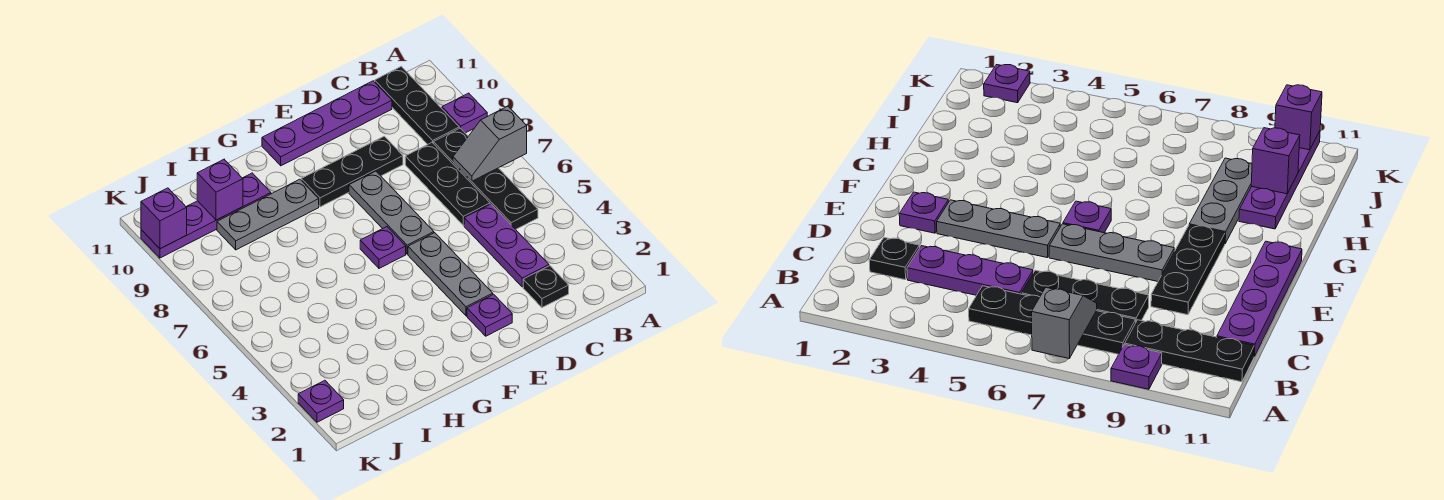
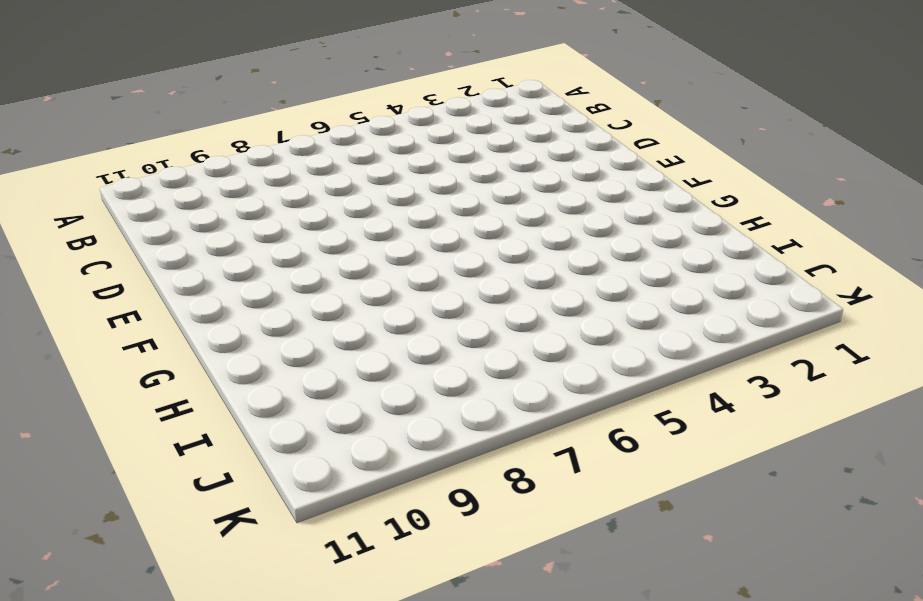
none -> purple 1x1 plate [442,93,487,133]
none -> black 1x4 plate [434,128,538,229]
none -> black 1x3 plate [375,66,459,144]

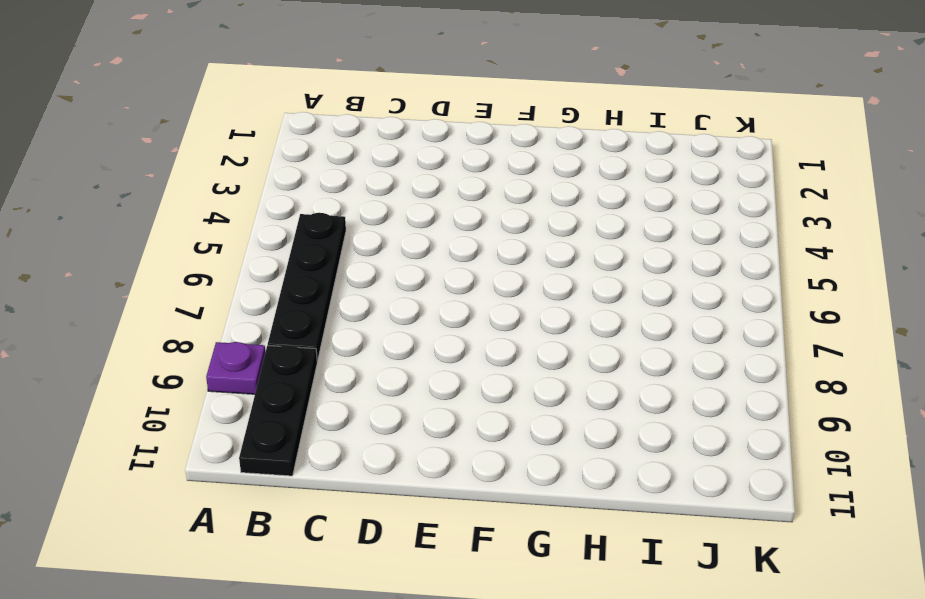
none -> black 1x1 plate [523,266,569,308]
none -> purple 1x3 plate [464,204,549,287]
none -> black 1x3 plate [405,143,490,225]

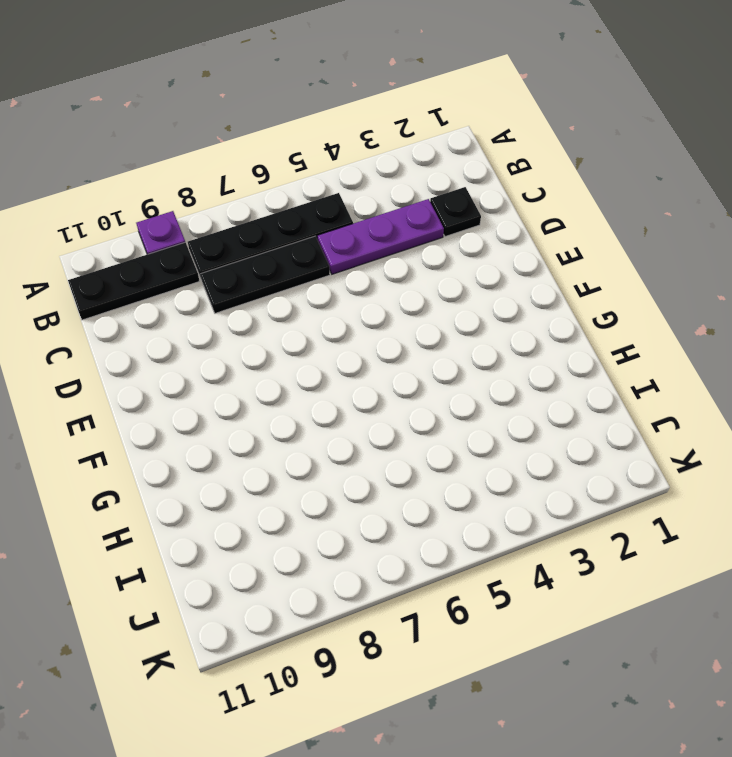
none -> purple 1x4 plate [262,81,392,166]
none -> black 1x3 plate [301,136,403,207]
none -> purple 1x1 plate [467,294,512,336]

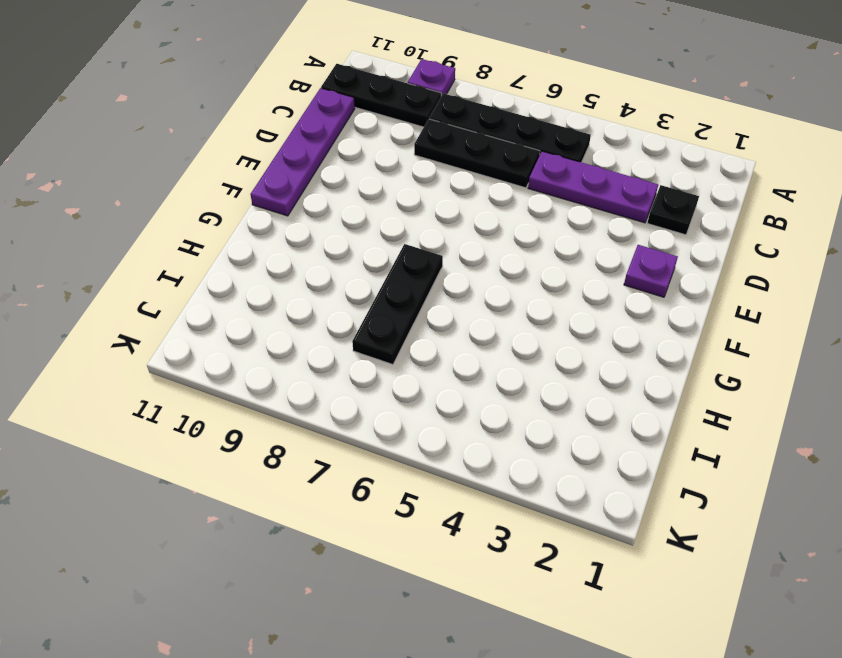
black 1x3 plate [352,244,443,364] -> black 1x3 plate moved to [301,136,403,207]
none -> grey 1x3 plate [408,233,493,316]
none -> grey 1x3 plate [349,171,434,254]
none -> purple 1x1 plate [360,227,406,268]

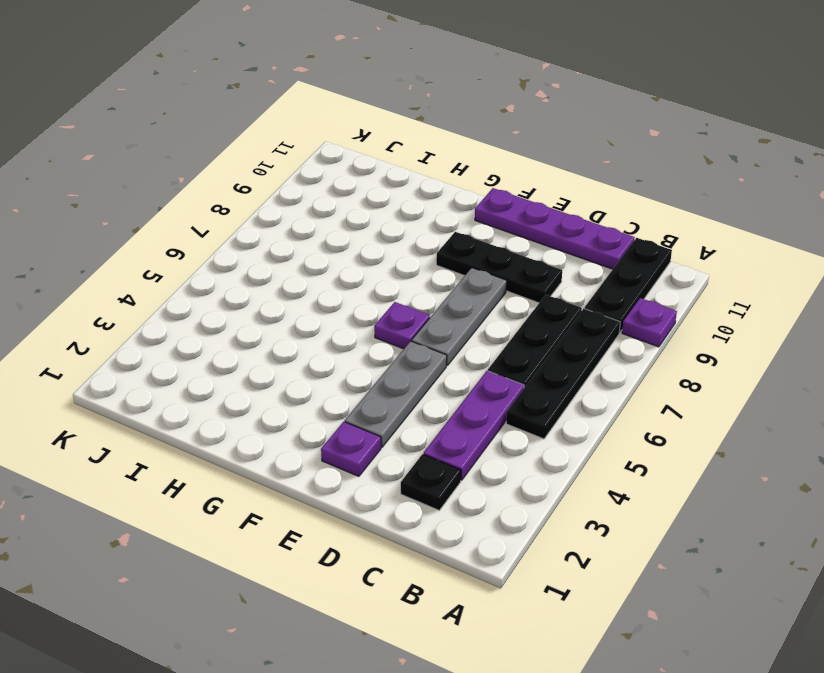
none -> grey 1x3 plate [217,179,319,250]
none -> purple 1x4 plate [141,173,271,258]
none -> purple 1x1 plate [298,380,344,422]

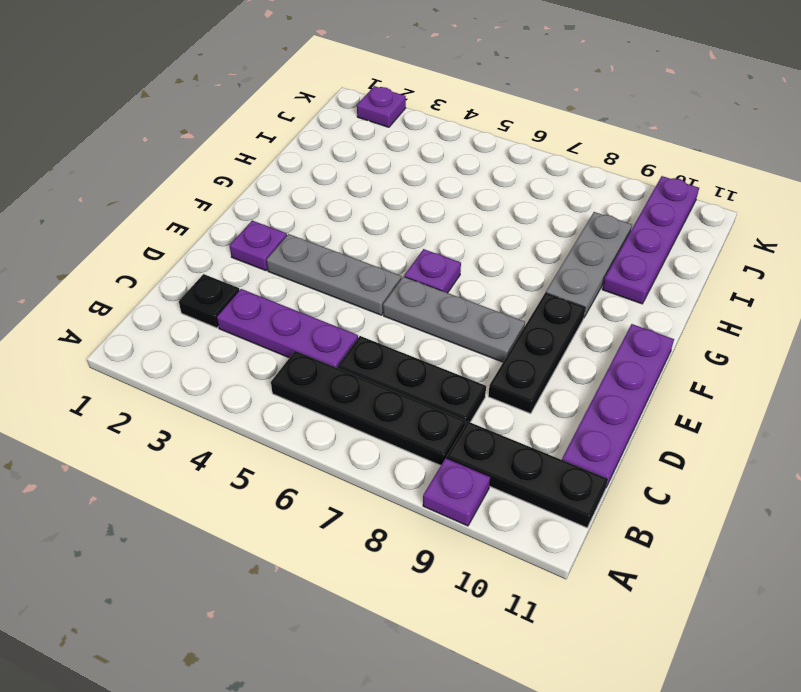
none -> grey 1x2 slope [453,106,527,181]
none -> purple 1x1 brick [197,159,243,220]
none -> purple 1x1 brick [141,188,187,249]

